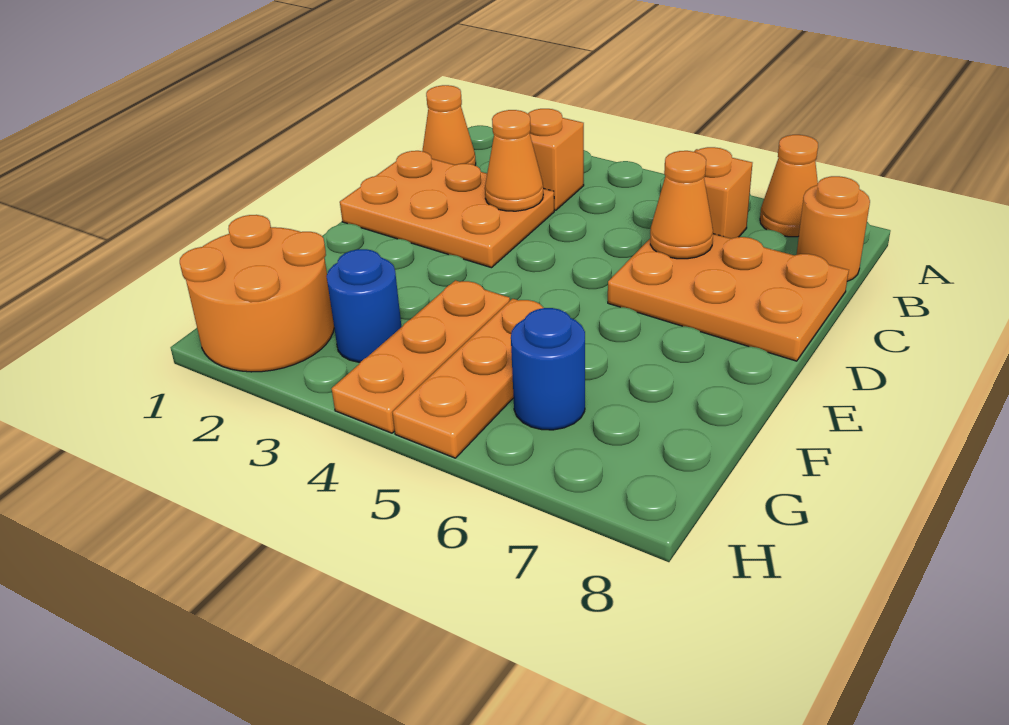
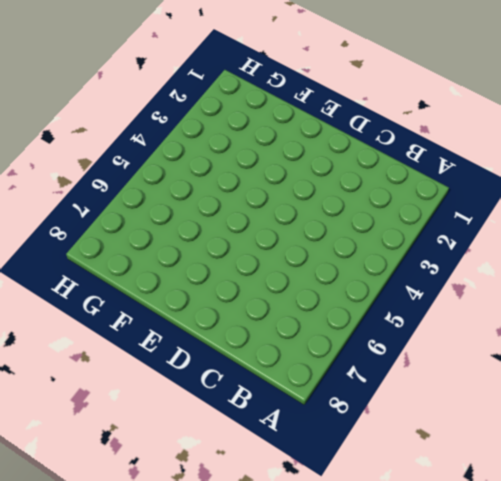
none -> orange 1x1 cone [760,135,818,237]
none -> orange 1x1 cone [423,85,476,165]
none -> orange 1x1 brick [528,109,584,210]

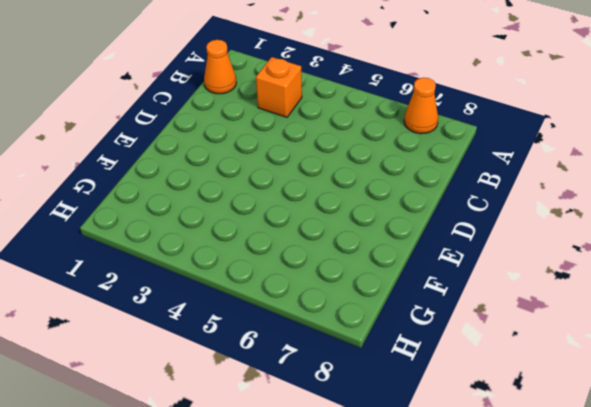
none -> orange 1x1 brick [694,147,752,238]
none -> orange 1x1 round brick [797,176,870,281]
none -> orange 2x3 plate [340,151,554,268]

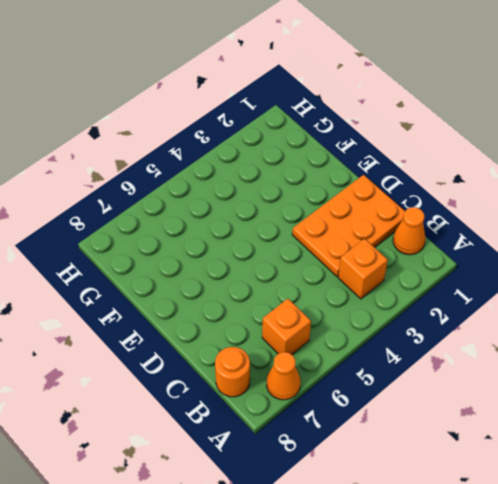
none -> orange 2x3 plate [608,234,849,361]
none -> orange 1x3 plate [332,280,510,433]
none -> orange 1x3 plate [392,299,543,458]

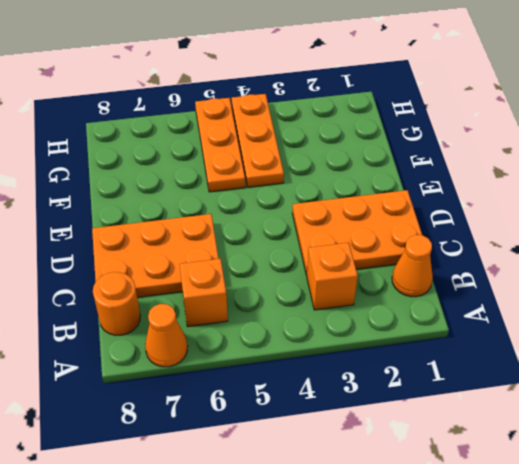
none -> orange 2x2 round brick [180,215,334,372]
none -> blue 1x1 round brick [327,249,401,362]
none -> blue 1x1 round brick [511,308,585,430]

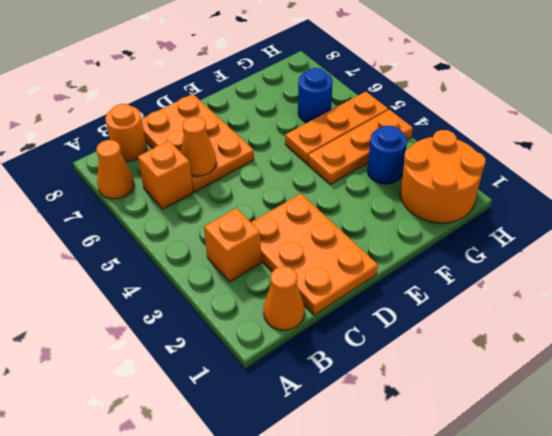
none -> orange 1x1 cone [485,110,543,211]

